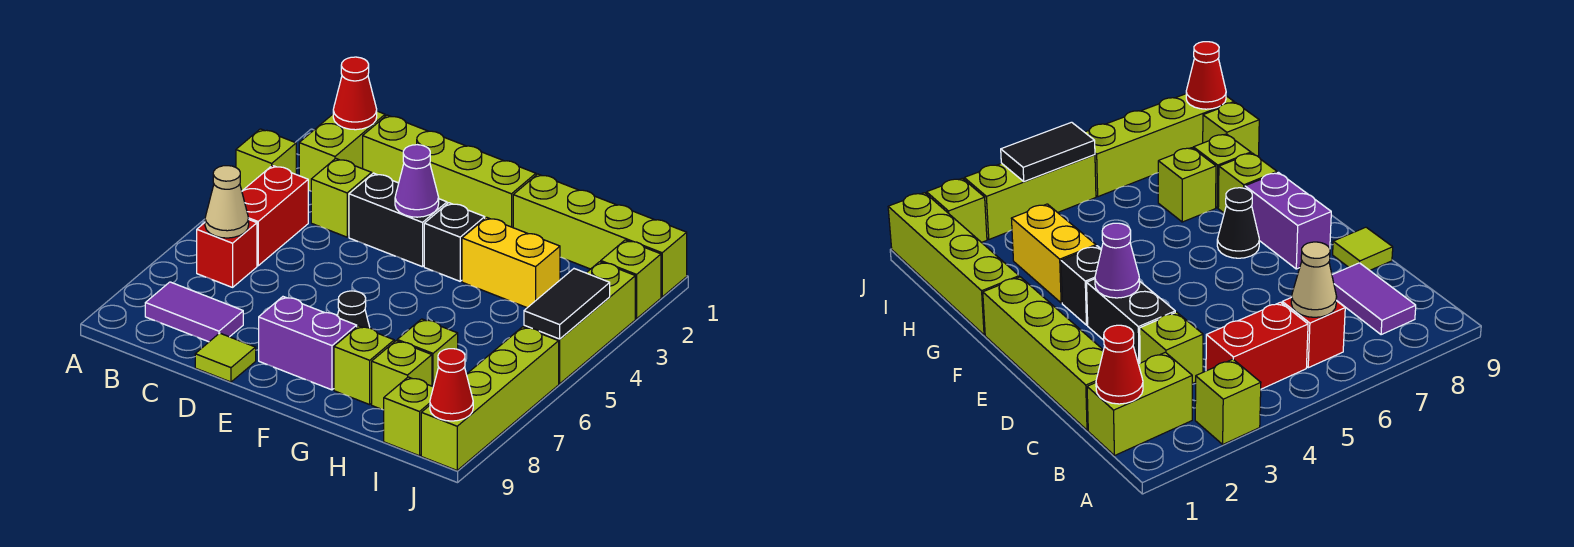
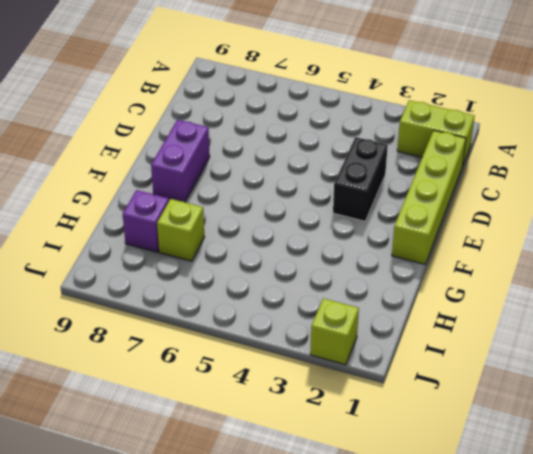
purple 1x1 brick [123,190,169,252] -> lime 1x1 brick [372,341,432,410]
none -> lime 1x1 brick [236,129,296,191]
none -> red 1x2 brick [242,165,308,266]
none -> red 1x1 brick [197,220,257,287]

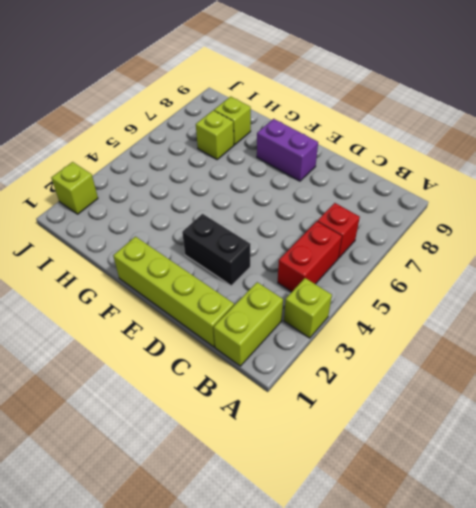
none -> purple 1x2 tile [145,282,243,342]
none -> lime 1x1 brick [311,159,372,237]
none -> lime 1x1 tile [195,333,256,382]

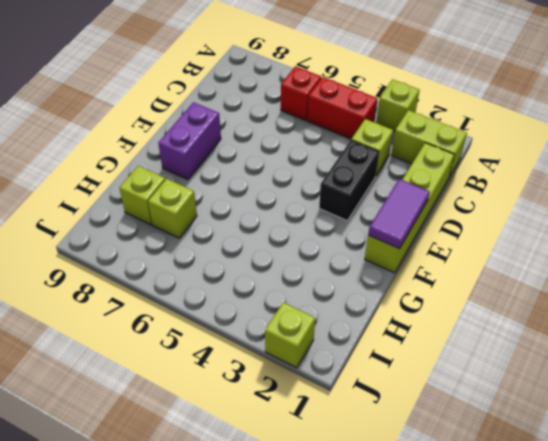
purple 1x2 tile [368,179,430,249] -> purple 1x2 tile moved to [145,282,243,342]
none -> lime 1x1 tile [195,333,256,382]
none -> black 1x1 brick [424,203,485,281]
none -> black 1x1 cone [337,291,370,328]

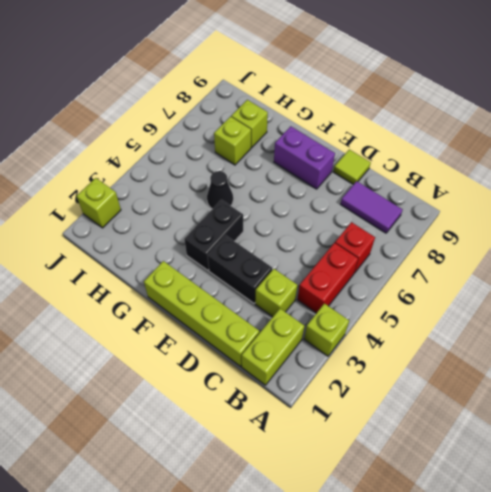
black 1x2 brick [184,200,243,270] -> black 1x1 brick [424,203,485,281]
black 1x1 cone [207,171,233,209] -> black 1x1 cone moved to [337,291,370,328]
none -> lime 1x4 brick [513,174,687,297]
none -> yellow 1x2 brick [462,217,560,308]
none -> lime 1x1 brick [334,326,394,405]

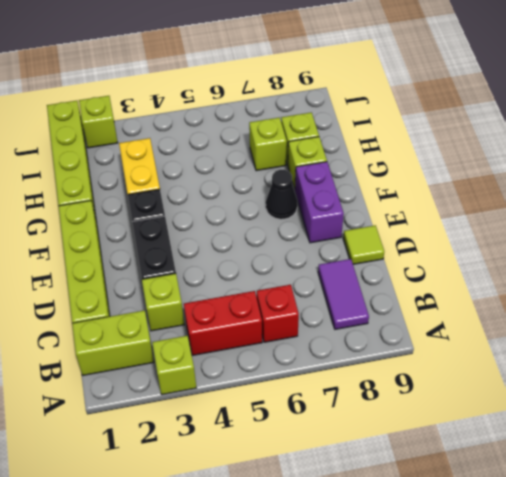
none -> lime 1x1 brick [384,377,433,456]
none -> lime 1x3 brick [524,262,635,384]
none -> lime 1x4 brick [421,327,559,470]

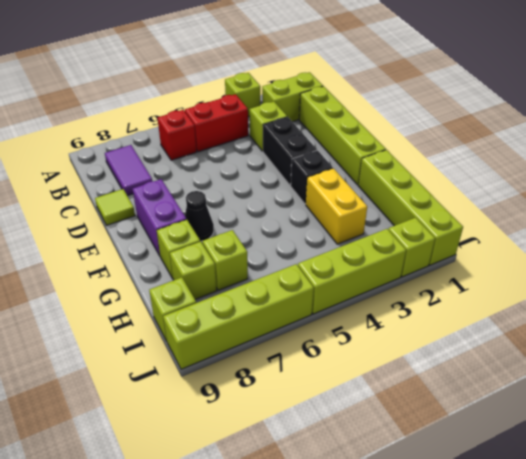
none -> red 1x1 cone [333,57,377,130]
none -> tan 1x1 cone [205,166,249,238]
none -> purple 1x1 cone [395,145,439,217]

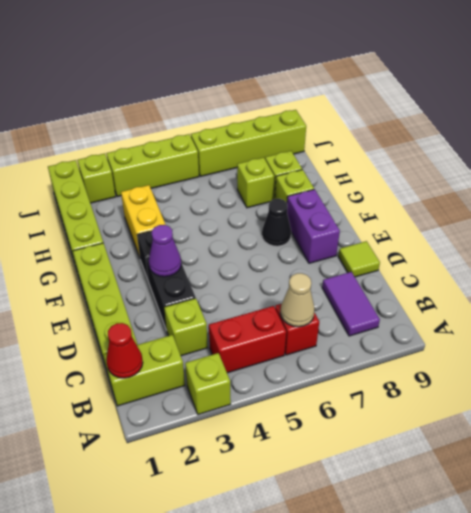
none -> lime 1x1 brick [384,377,433,456]
none -> black 1x2 tile [524,269,610,339]
none -> red 1x1 cone [430,349,473,421]

